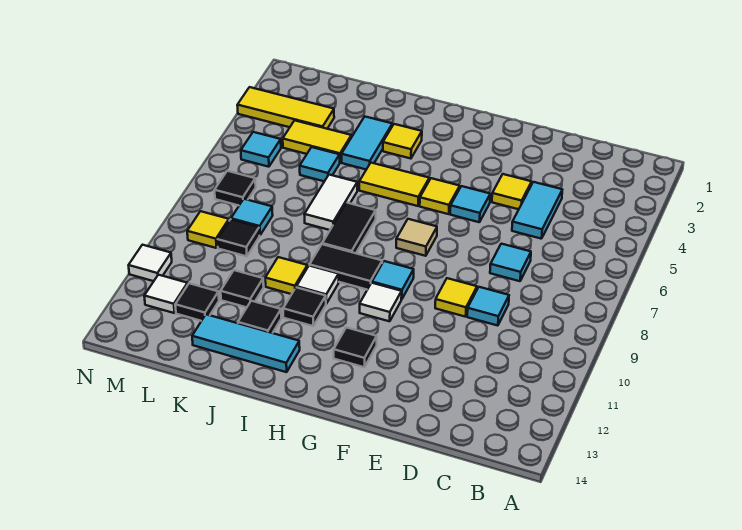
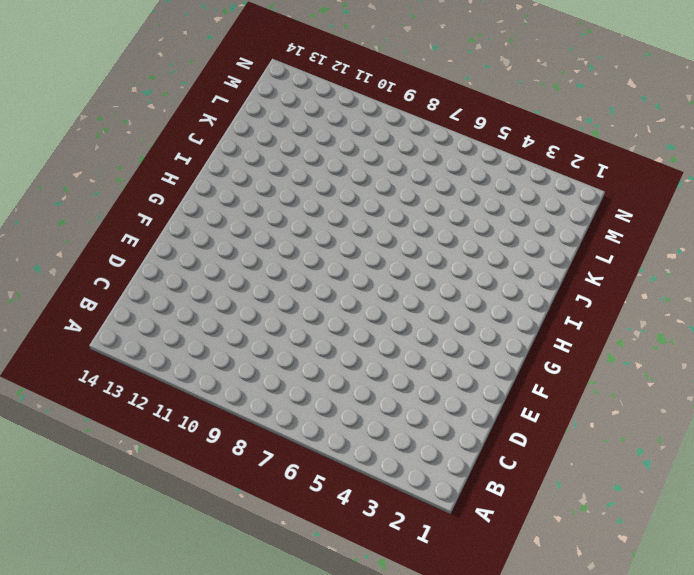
none -> cyan 1x2 tile [512,182,562,239]
none -> cyan 1x1 tile [490,244,531,281]
none -> cyan 1x1 tile [467,287,509,326]
none -> yellow 1x1 tile [492,174,532,209]

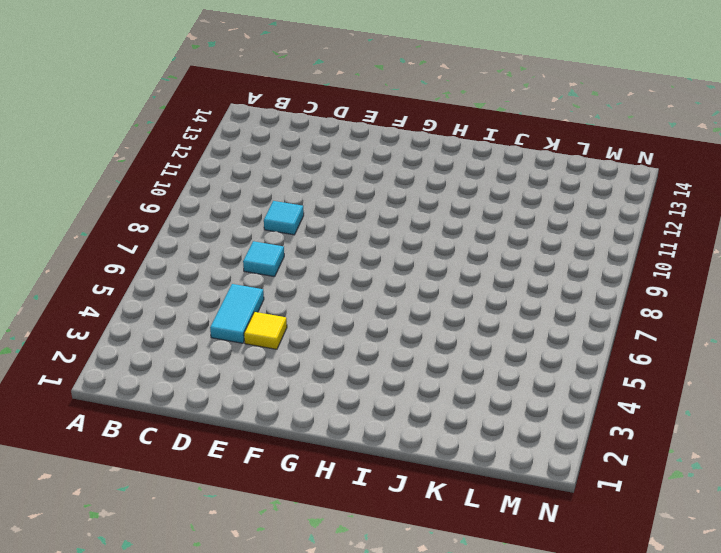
none -> yellow 1x1 tile [435,278,477,317]
none -> cyan 1x1 tile [450,186,490,222]
none -> yellow 1x1 tile [420,178,460,214]
none -> tan 1x1 tile [396,219,437,256]

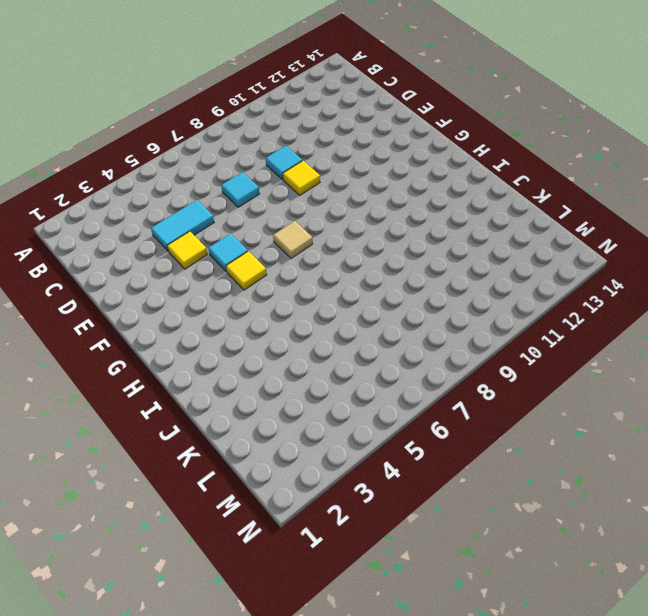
none -> cyan 1x1 tile [372,261,414,299]
none -> white 1x1 tile [360,283,402,321]
none -> black 1x1 tile [334,327,377,367]
none -> yellow 1x2 tile [359,163,429,206]

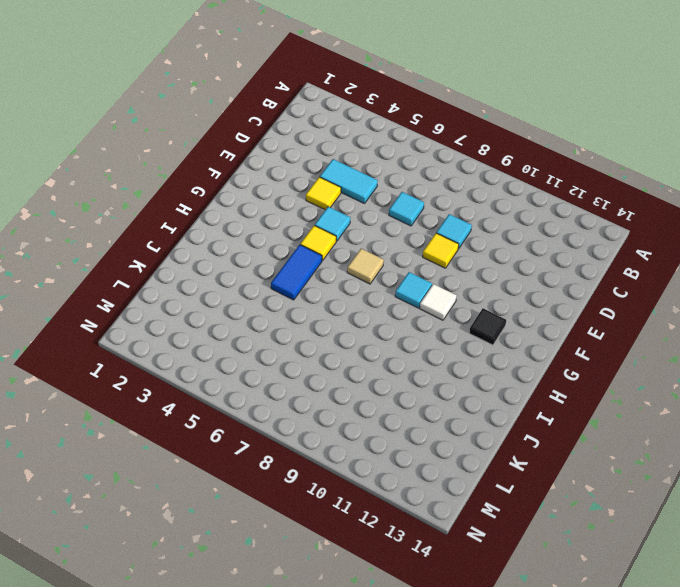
blue 1x2 tile [271,245,322,300] -> yellow 1x2 tile [359,163,429,206]
none -> black 1x2 tile [310,244,382,290]
none -> yellow 1x1 tile [383,124,422,159]
none -> black 1x2 tile [322,203,376,253]
none -> white 1x1 tile [296,266,339,304]

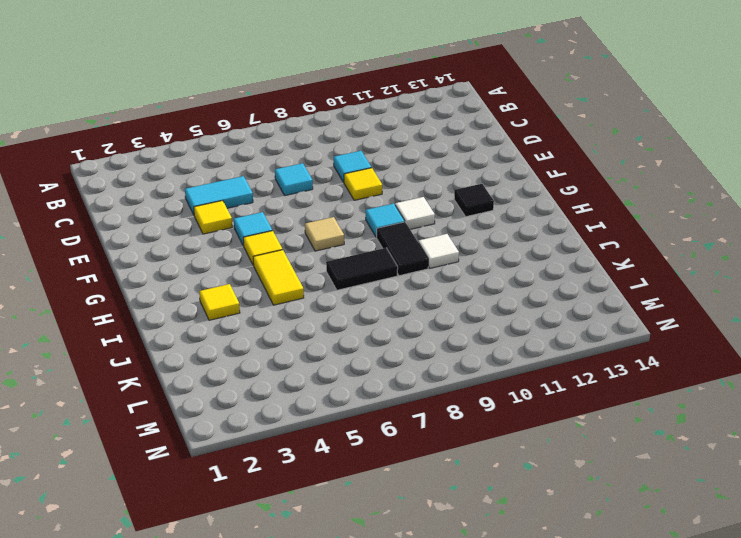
none -> black 1x1 tile [283,287,326,326]
none -> cyan 1x3 tile [192,314,300,372]
none -> cyan 1x2 tile [342,117,392,169]
none -> white 1x2 tile [304,175,357,230]

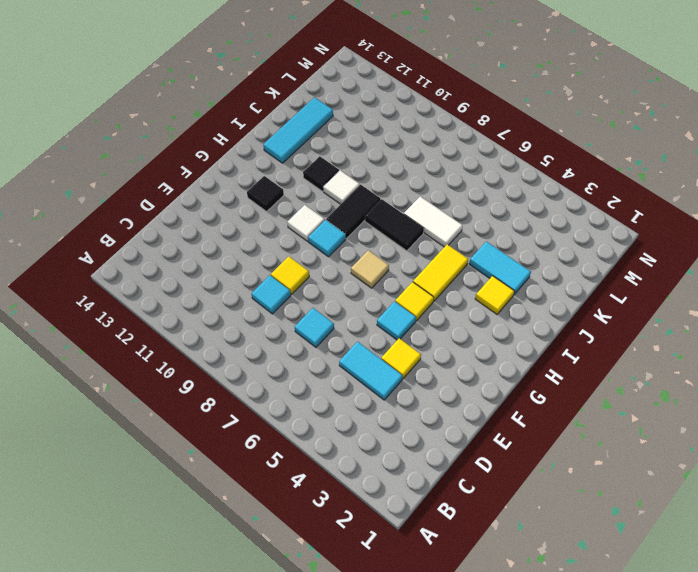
none -> yellow 1x1 tile [265,257,307,294]
none -> black 1x1 tile [238,301,281,333]
none -> yellow 1x2 tile [283,120,351,162]
none -> cyan 1x1 tile [300,147,340,181]

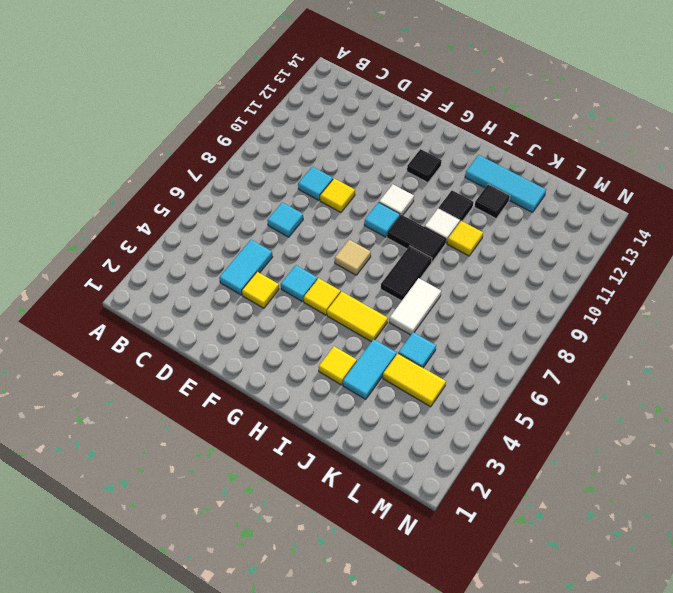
none -> black 1x1 tile [221,270,264,307]
none -> yellow 1x3 tile [237,87,334,129]
none -> cyan 1x1 tile [231,199,273,235]
none -> black 1x1 tile [218,219,260,256]

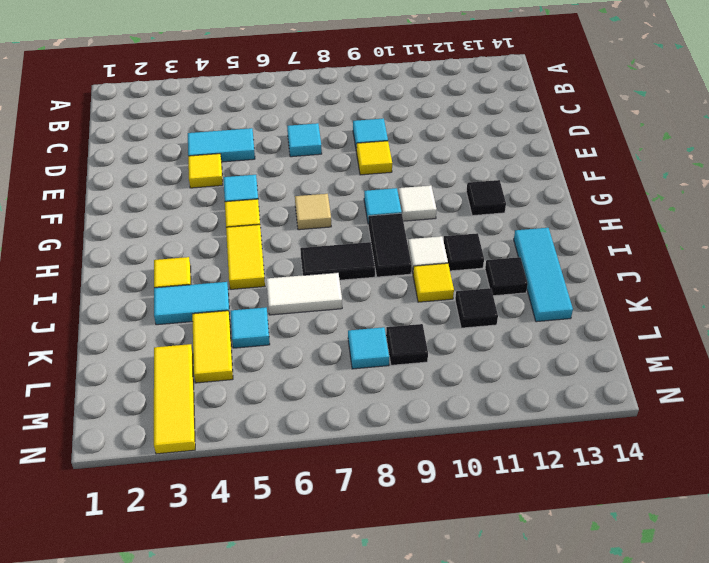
none -> black 1x1 tile [175,283,219,321]
none -> cyan 1x1 tile [241,132,281,167]
none -> black 1x1 tile [215,171,256,205]
none -> yellow 1x1 tile [187,211,229,248]

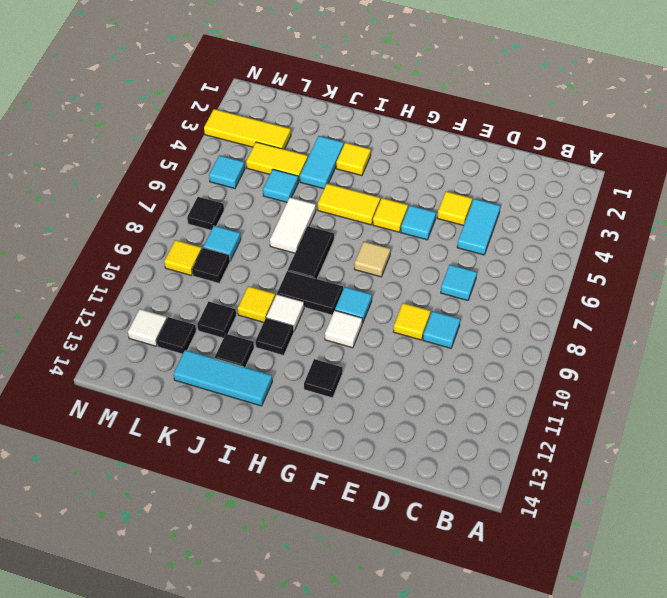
none -> white 1x1 tile [129,245,172,281]

